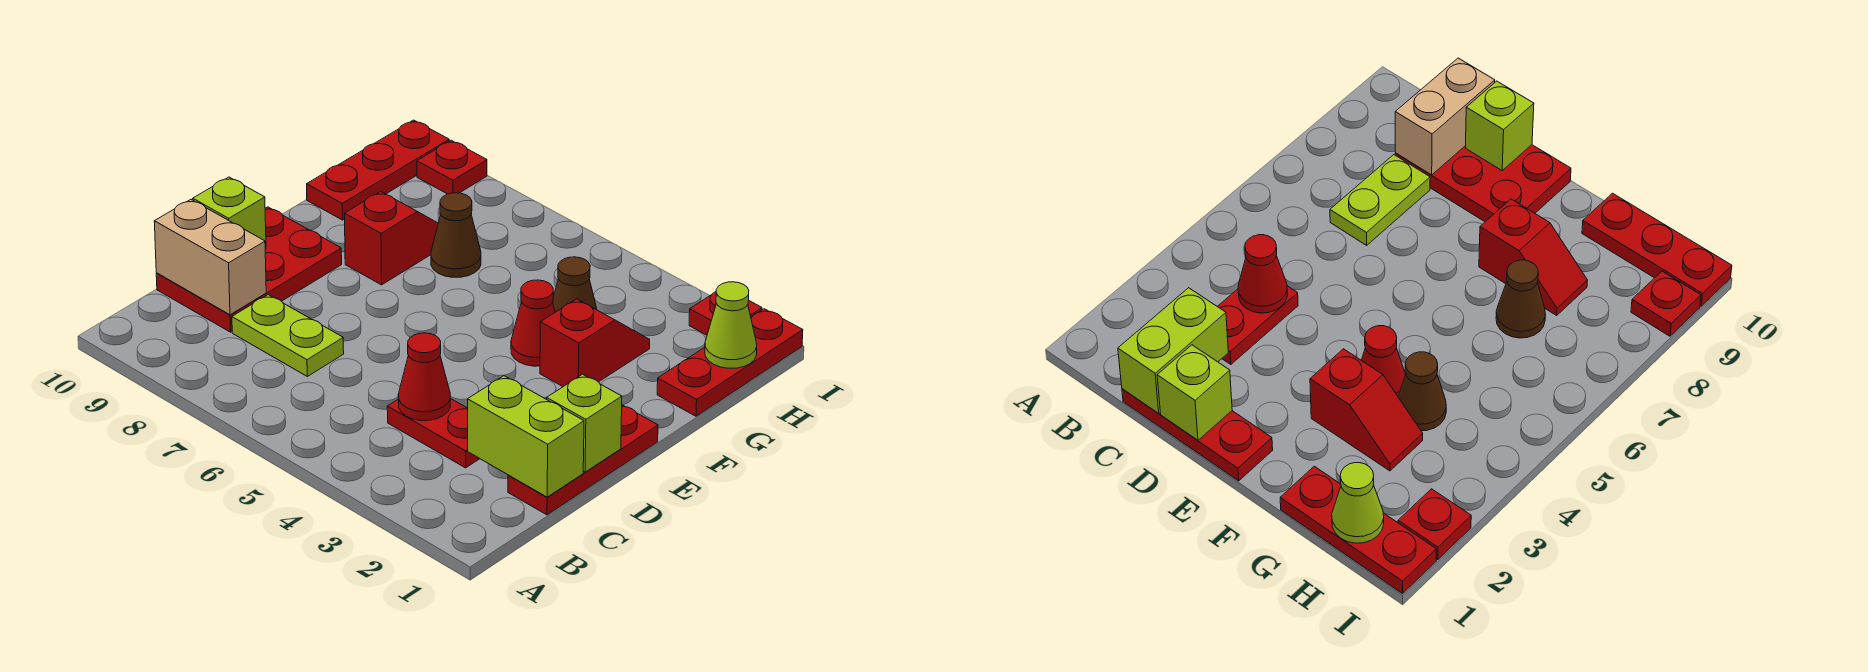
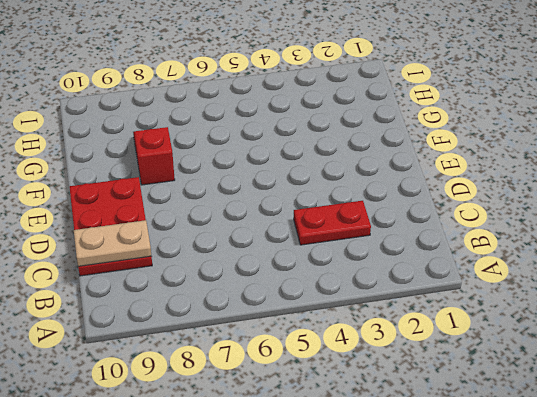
tan 1x2 plate [74,220,151,266] -> tan 1x2 brick [154,200,266,315]
none -> red 1x3 plate [508,405,658,515]
none -> lime 1x2 plate [232,295,344,376]
none -> red 1x2 slope [540,299,650,387]

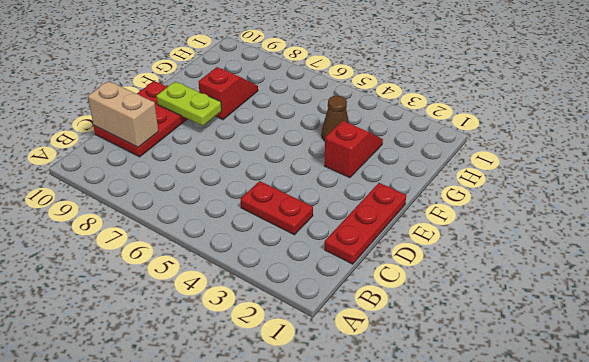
lime 1x2 plate [157,81,222,126] -> lime 1x2 plate moved to [232,295,344,376]
none -> red 1x1 cone [511,280,555,366]
none -> red 1x3 plate [657,309,803,416]
none -> brown 1x1 cone [431,193,481,277]

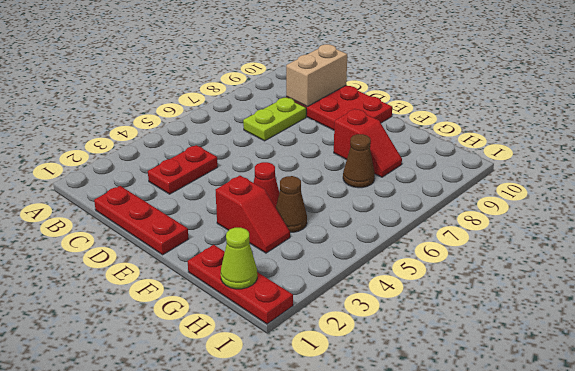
none -> red 1x3 plate [307,120,449,220]
none -> red 1x1 plate [689,292,762,335]
none -> red 1x1 plate [417,140,487,194]

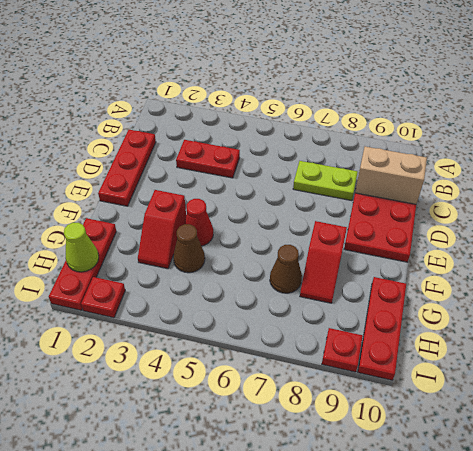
none -> lime 1x2 brick [468,376,584,497]
none -> red 1x1 cone [398,333,450,421]
none -> lime 1x1 brick [547,374,622,472]

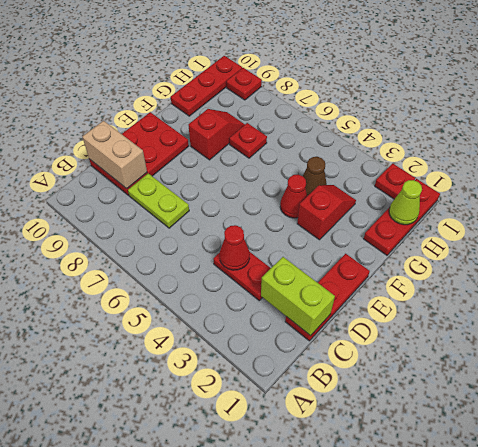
red 1x1 plate [229,123,267,158] -> brown 1x1 cone [431,193,481,277]
none -> lime 1x1 brick [547,374,622,472]
none -> lime 1x1 brick [193,177,266,249]

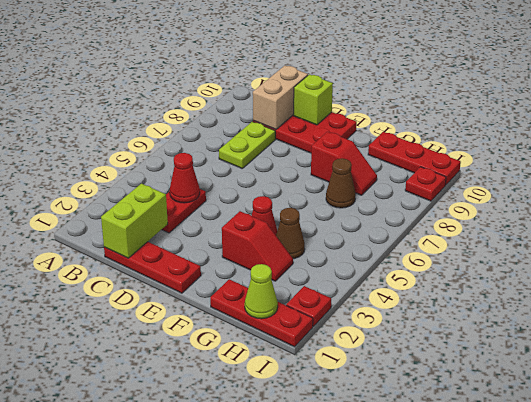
none -> lime 1x1 brick [547,374,622,472]

